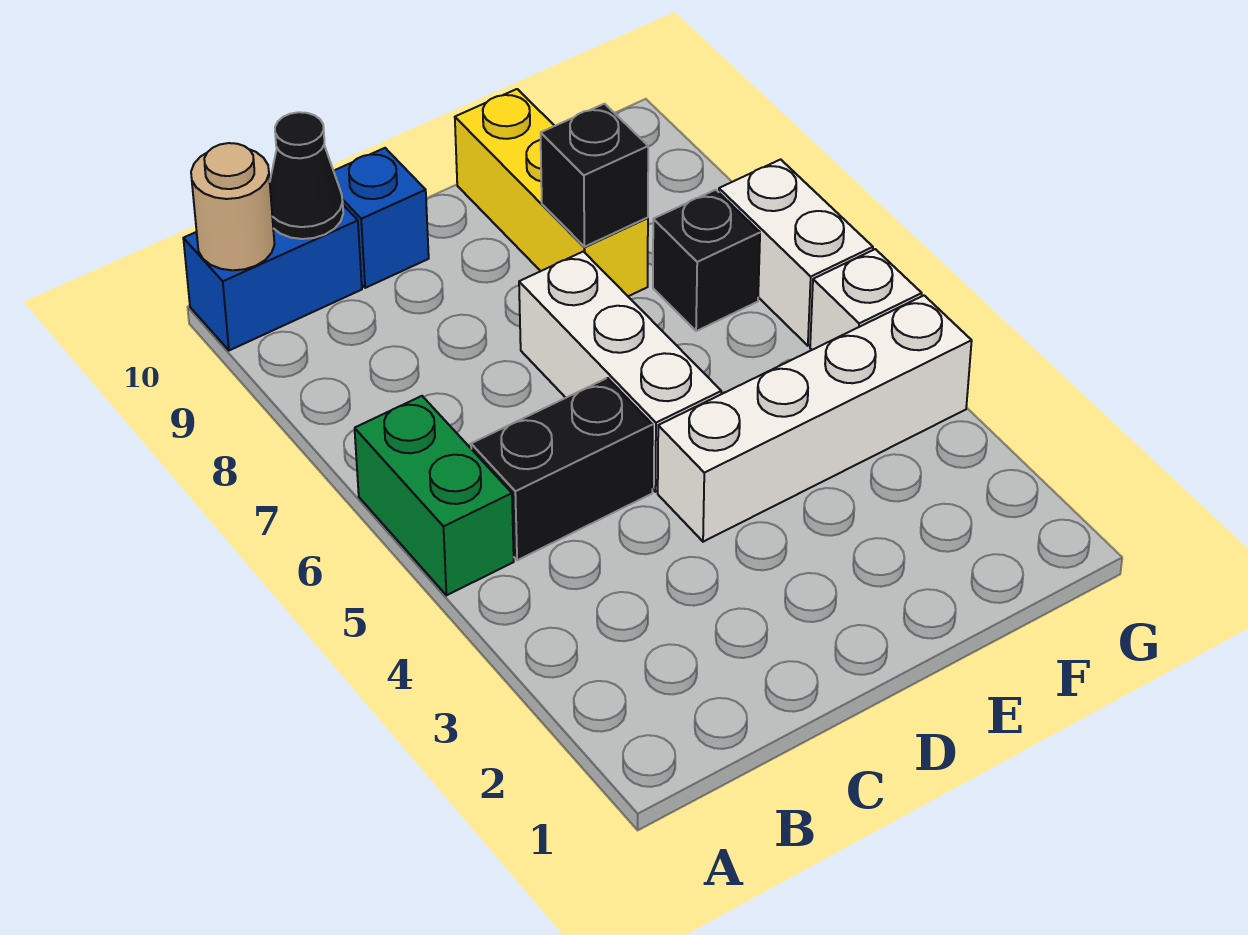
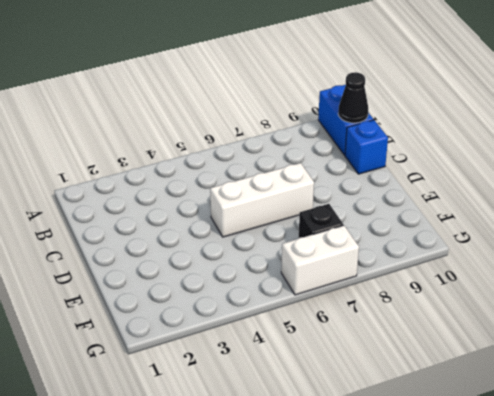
none -> green 1x2 brick [355,396,514,595]
none -> black 1x2 brick [471,378,653,560]
none -> white 1x4 brick [658,296,972,542]

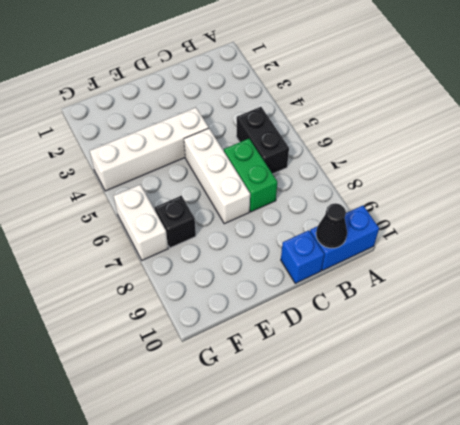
black 1x2 brick [236,107,289,174] -> black 1x2 brick turned to [471,378,653,560]
green 1x2 brick [224,139,277,212] -> green 1x2 brick moved to [355,396,514,595]
none -> yellow 1x3 brick [455,89,648,296]
none -> white 1x1 brick [810,249,922,350]
none -> tan 1x1 round brick [191,143,274,270]

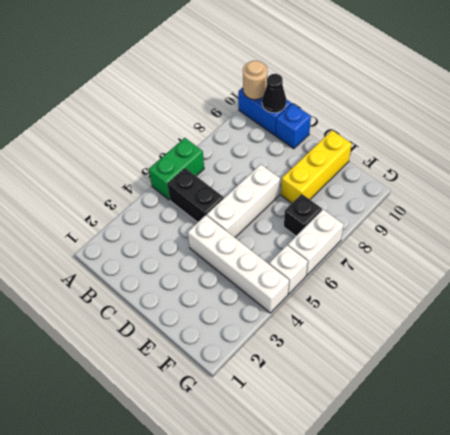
none -> black 1x1 brick [541,104,648,247]

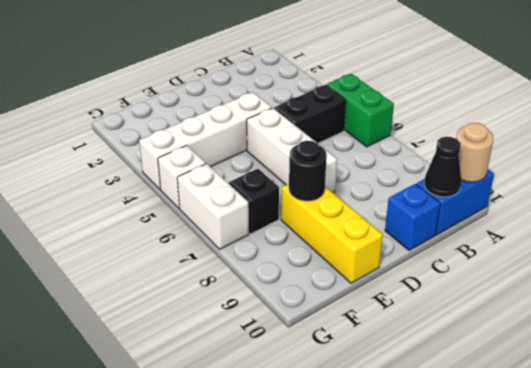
black 1x1 round brick [289,141,327,201] -> black 1x1 brick [541,104,648,247]

